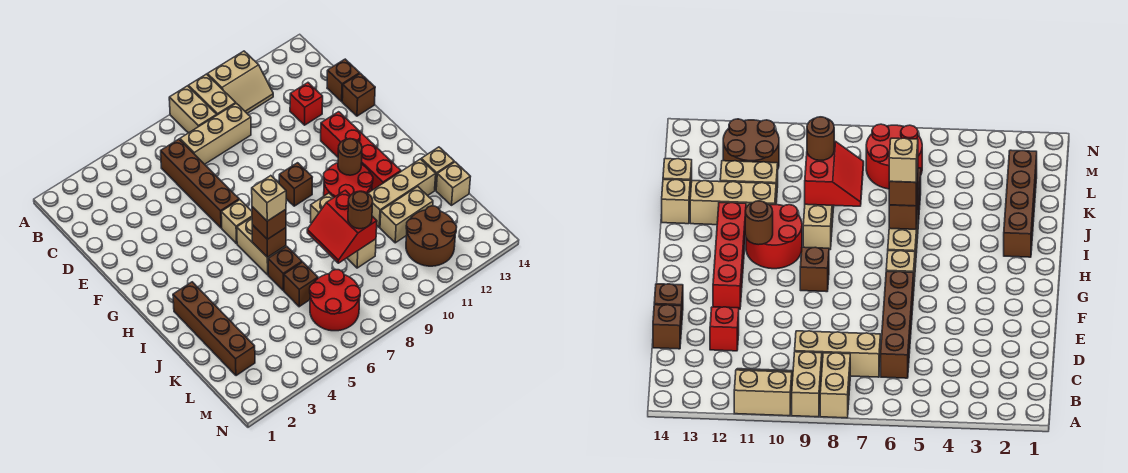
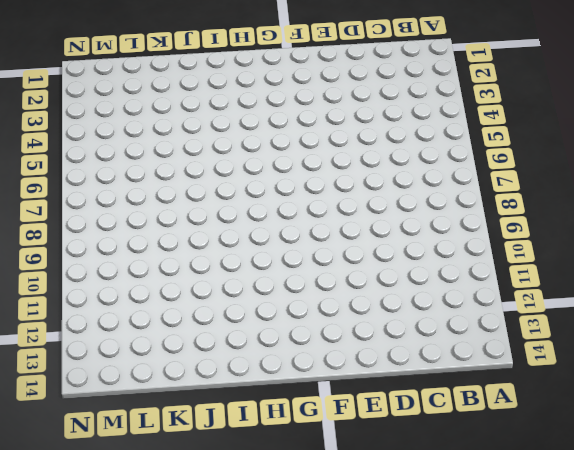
none -> tan 1x2 brick [169,86,217,133]
none -> tan 1x2 brick [188,74,236,115]
none -> tan 2x2 slope [207,51,273,113]

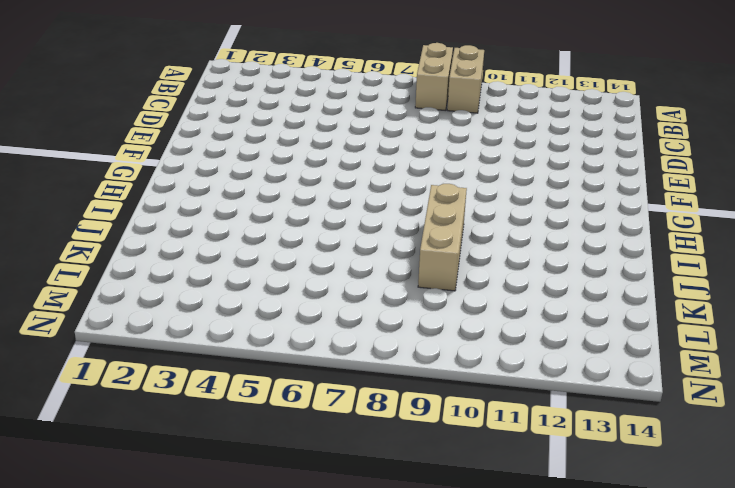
none -> tan 2x2 slope [207,51,273,113]
none -> brown 1x4 brick [161,139,239,228]
none -> tan 1x3 brick [180,103,251,164]

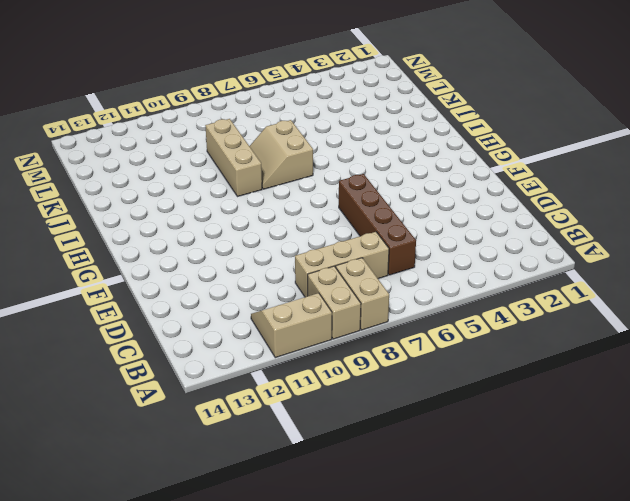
tan 2x2 slope [250,120,313,189] -> none
none -> red 1x1 brick [290,83,323,125]
none -> brown 1x1 brick [327,59,360,101]
none -> brown 1x1 brick [342,74,375,116]

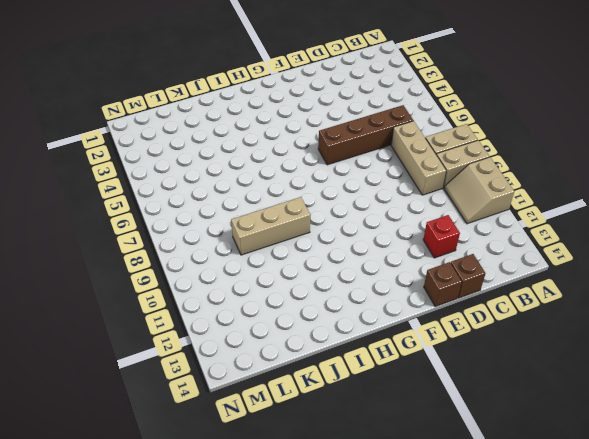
none -> red 1x4 brick [321,112,401,190]
none -> tan 1x1 brick [221,200,252,244]
none -> brown 1x1 brick [279,163,312,206]

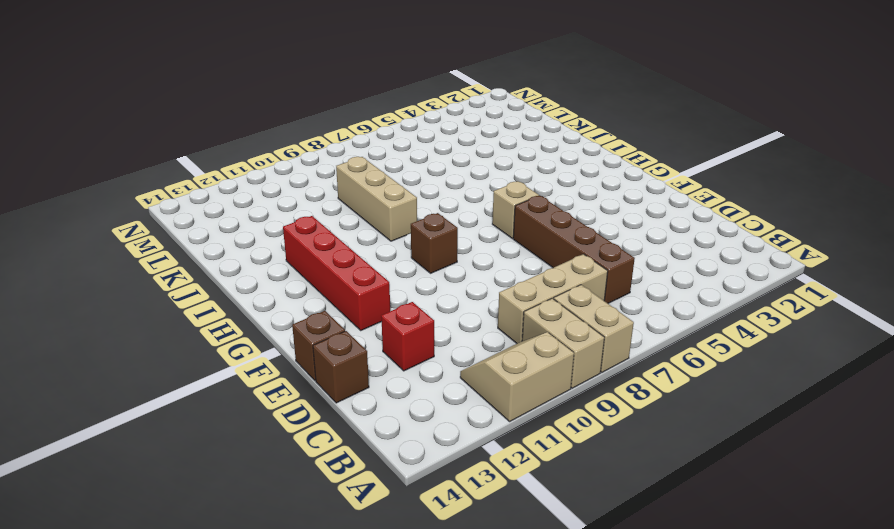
none -> tan 1x2 brick [237,218,286,275]
none -> red 2x2 round brick [323,163,373,197]
none -> brown 1x4 brick [173,282,255,376]

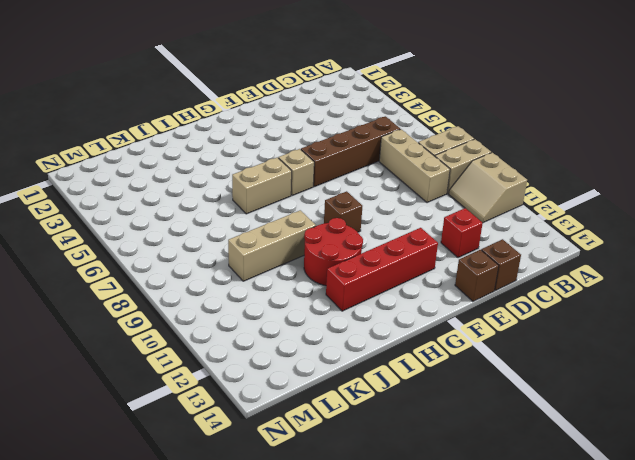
none -> brown 1x4 brick [173,282,255,376]
none -> brown 1x1 brick [268,246,302,291]
none -> tan 1x3 brick [368,159,436,227]

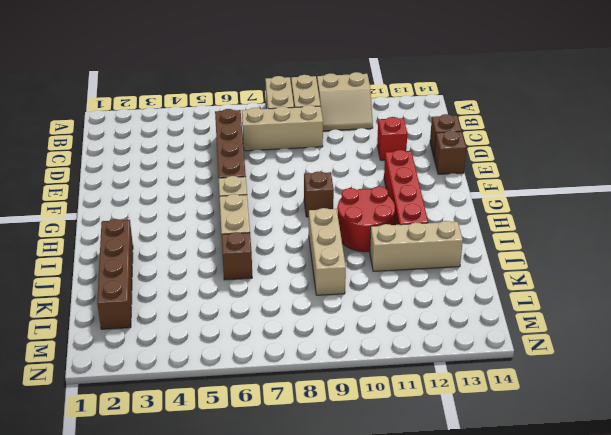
none -> tan 1x1 brick [421,147,454,190]
none -> brown 1x1 brick [284,262,318,307]
none -> tan 1x2 brick [380,187,433,243]

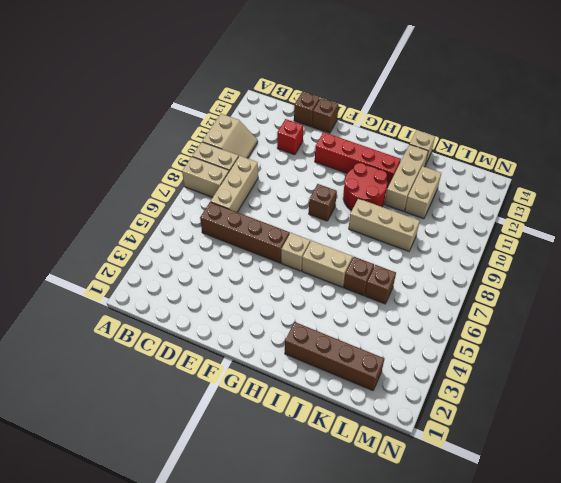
none -> tan 1x1 brick [436,162,471,205]
none -> red 2x2 round brick [310,270,360,331]
none -> brown 2x2 round brick [406,206,457,266]

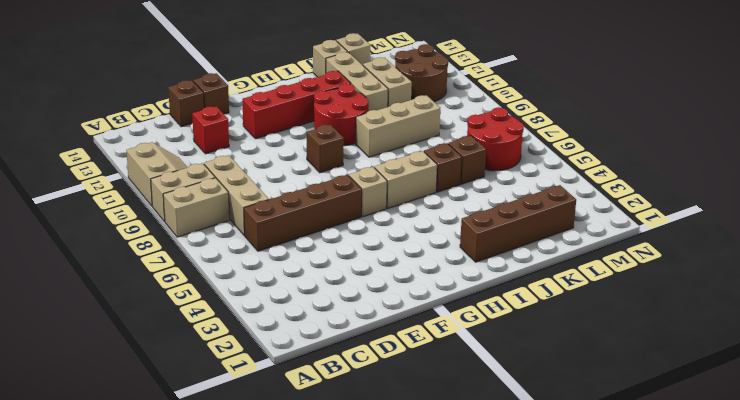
none -> brown 1x1 round brick [338,139,362,175]
none -> brown 1x1 brick [252,225,286,257]
none -> red 2x2 slope [307,190,377,263]

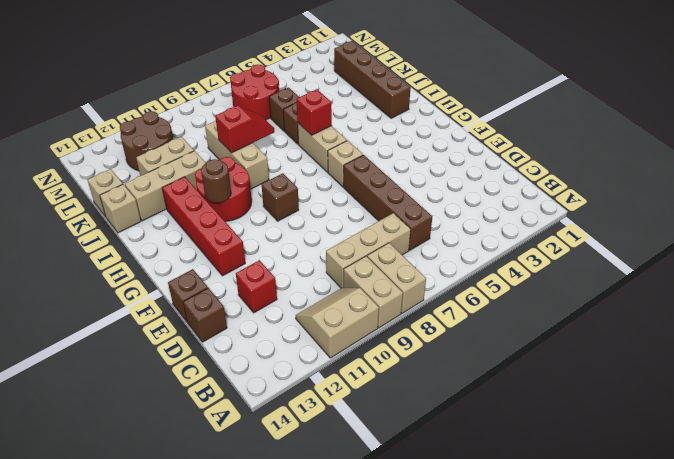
red 1x1 brick [297,89,332,135] -> brown 1x1 brick [252,225,286,257]
red 1x2 slope [215,106,274,153] -> red 2x2 slope [307,190,377,263]
none -> brown 1x1 brick [252,207,286,239]
none -> brown 1x1 round brick [348,191,373,229]
none -> tan 1x1 brick [252,176,286,221]

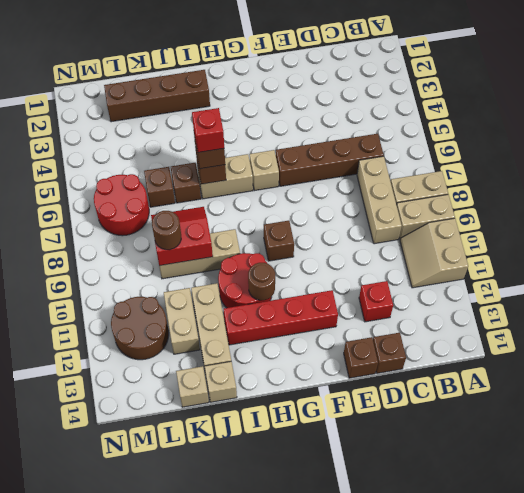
red 1x1 brick [192,108,224,152] -> tan 1x1 brick [252,176,286,221]

